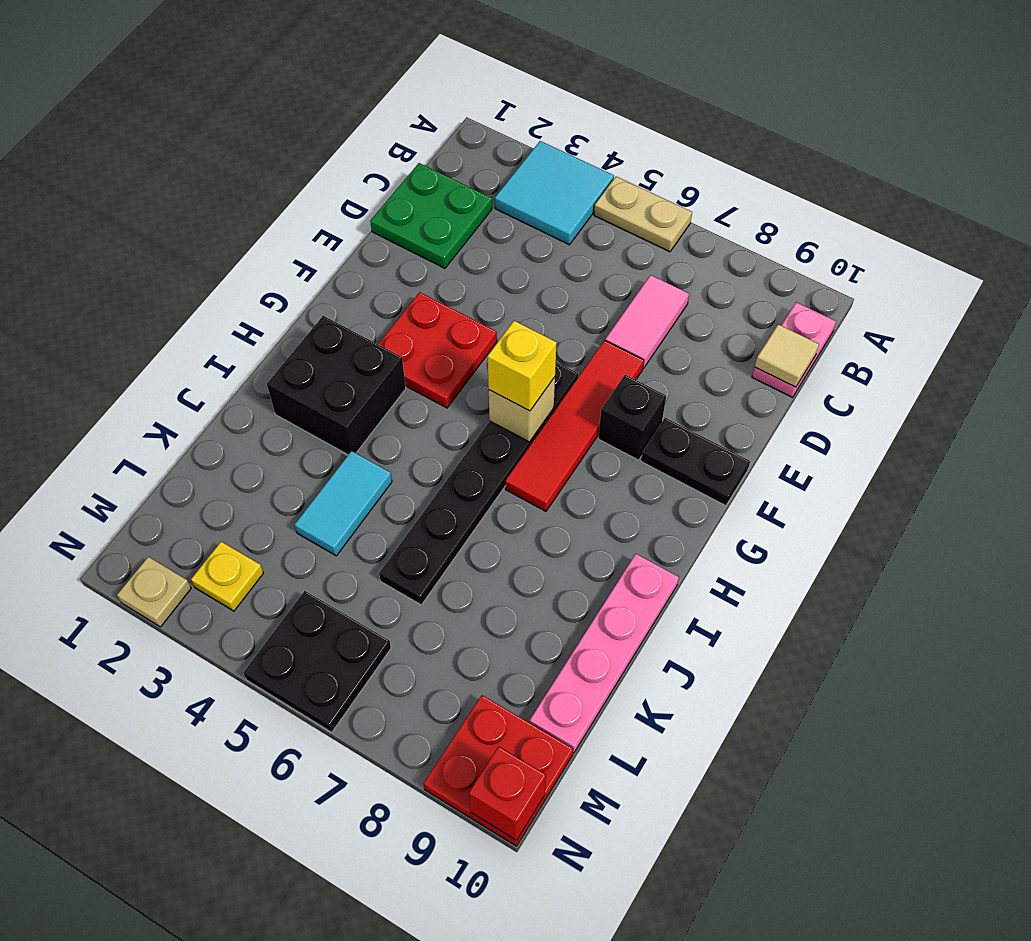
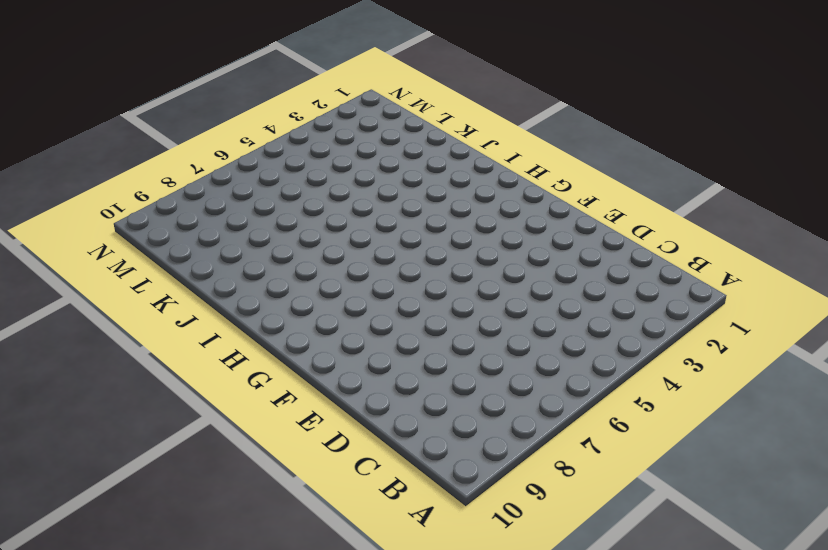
none -> cyan 2x2 tile [495,141,614,245]
none -> tan 1x2 plate [594,177,692,252]
none -> pink 1x2 plate [752,302,836,397]

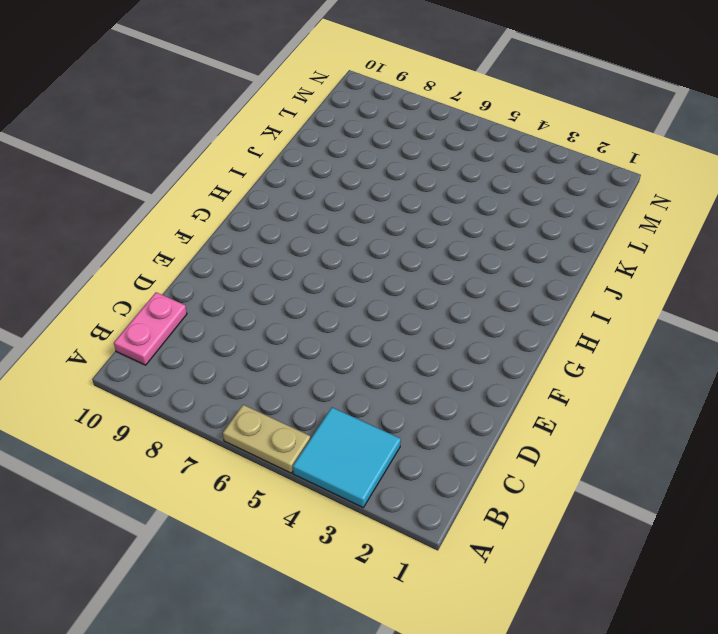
none -> green 2x2 plate [370,163,492,268]
none -> pink 1x2 tile [605,275,689,368]
none -> red 1x4 tile [505,340,644,511]

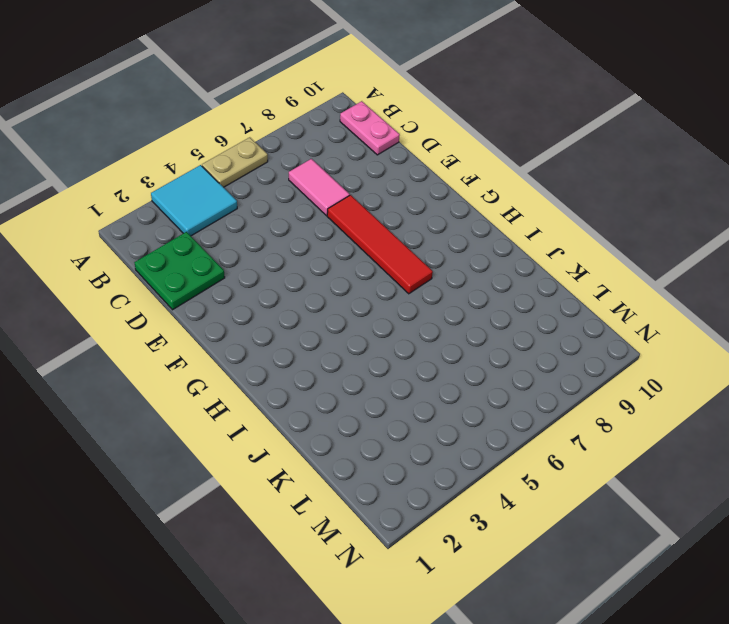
none -> red 2x2 plate [378,292,497,408]
none -> black 1x6 plate [379,362,578,605]
none -> black 1x1 brick [598,375,666,460]

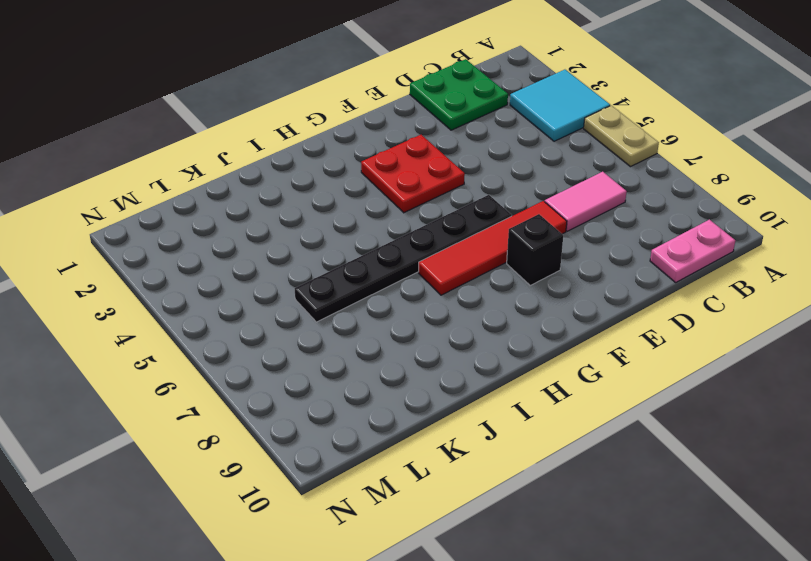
none -> black 1x2 plate [641,418,750,506]
none -> black 2x2 brick [267,316,406,455]
none -> pink 1x4 plate [530,554,679,753]

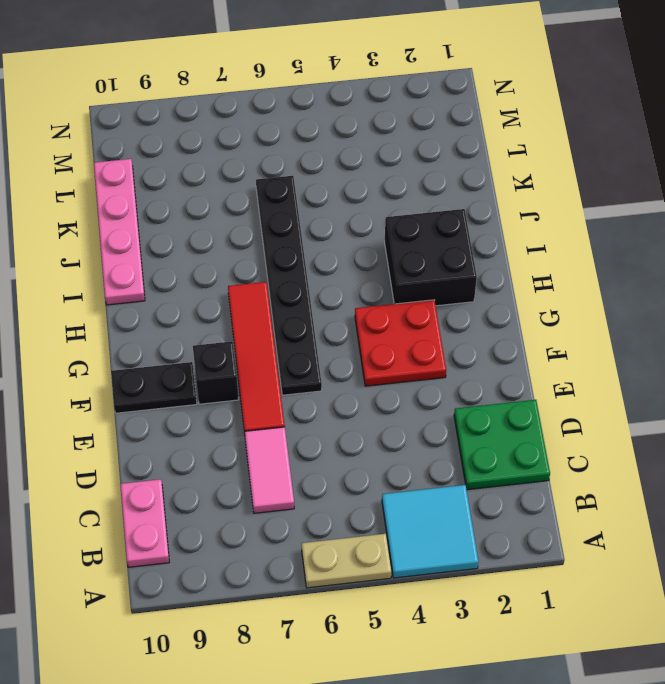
none -> cyan 1x2 tile [295,451,392,556]
none -> yellow 1x1 plate [191,542,263,611]
none -> black 2x2 plate [243,591,391,732]

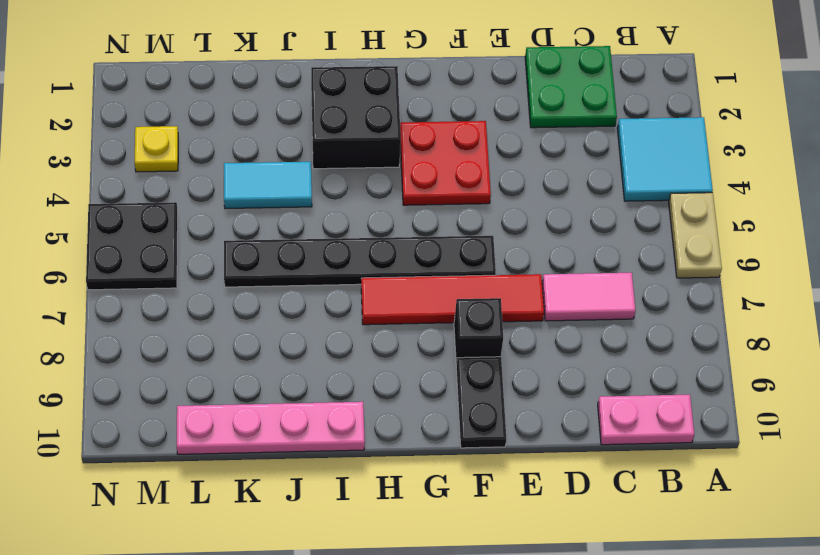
none -> red 2x2 plate [424,695,573,846]
none -> tan 1x1 plate [117,557,191,627]
none -> tan 1x1 tile [755,324,819,387]

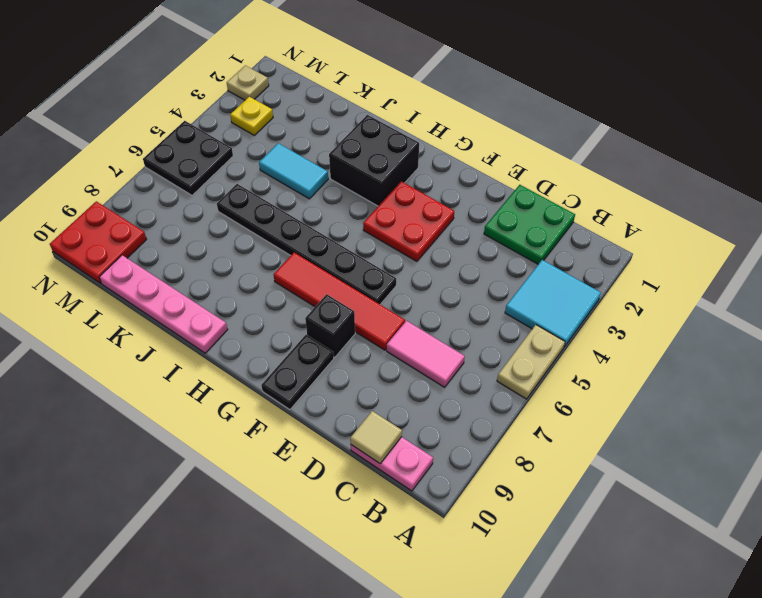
none -> tan 1x1 brick [489,377,555,442]
none -> red 1x1 brick [469,747,546,840]
none -> yellow 1x1 brick [488,321,557,411]

